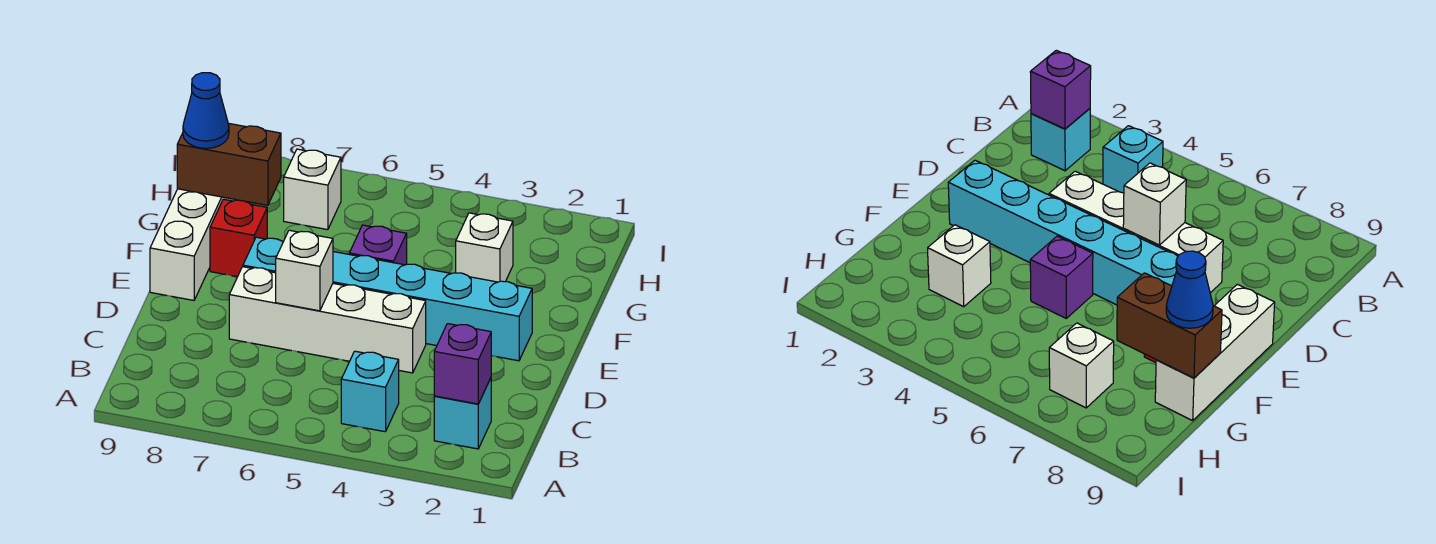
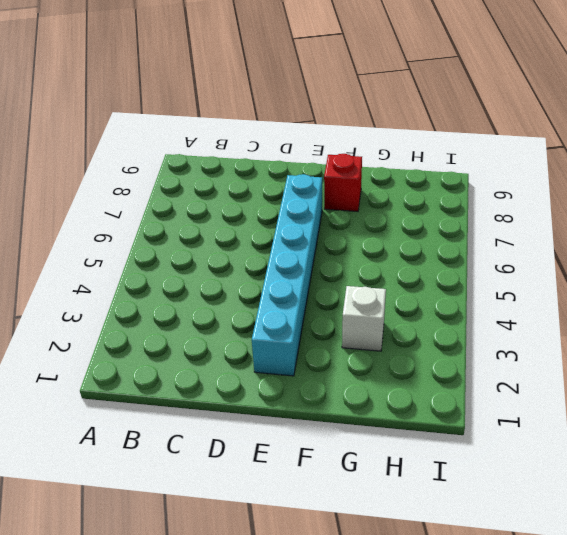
none -> cyan 1x1 brick [434,378,491,449]
none -> cyan 1x1 brick [341,351,399,432]
none -> white 1x4 brick [229,267,426,373]

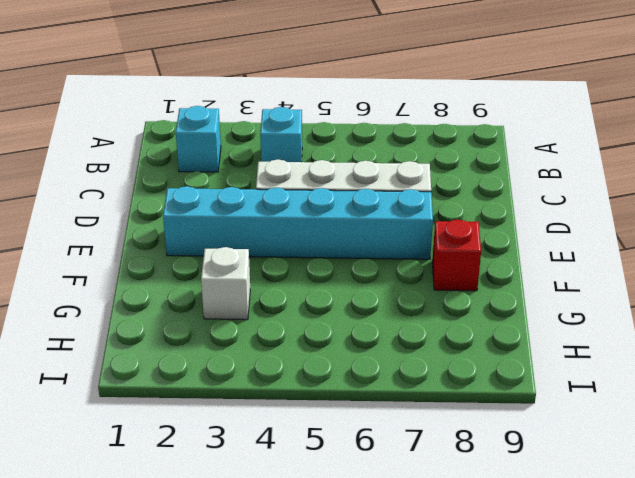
none -> white 1x3 brick [150,189,234,300]
none -> purple 1x1 brick [349,225,407,265]
none -> white 1x1 brick [284,149,341,230]

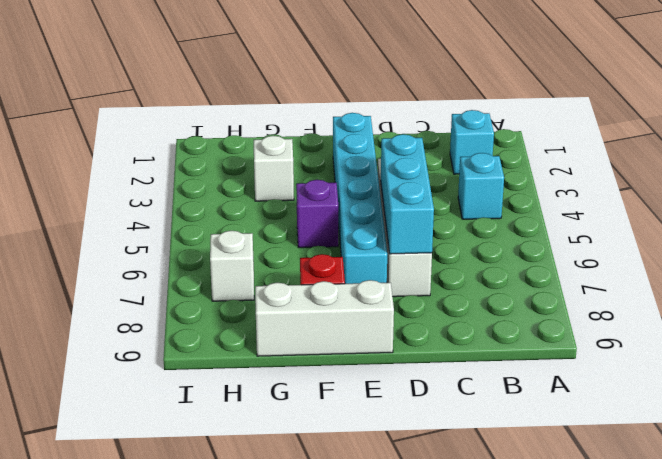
cyan 1x3 brick [381,134,434,254] -> white 1x1 brick [276,230,333,311]
none -> purple 1x1 brick [434,324,491,404]
none -> brown 1x2 brick [177,123,281,205]
none -> blue 1x1 cone [183,73,229,148]

